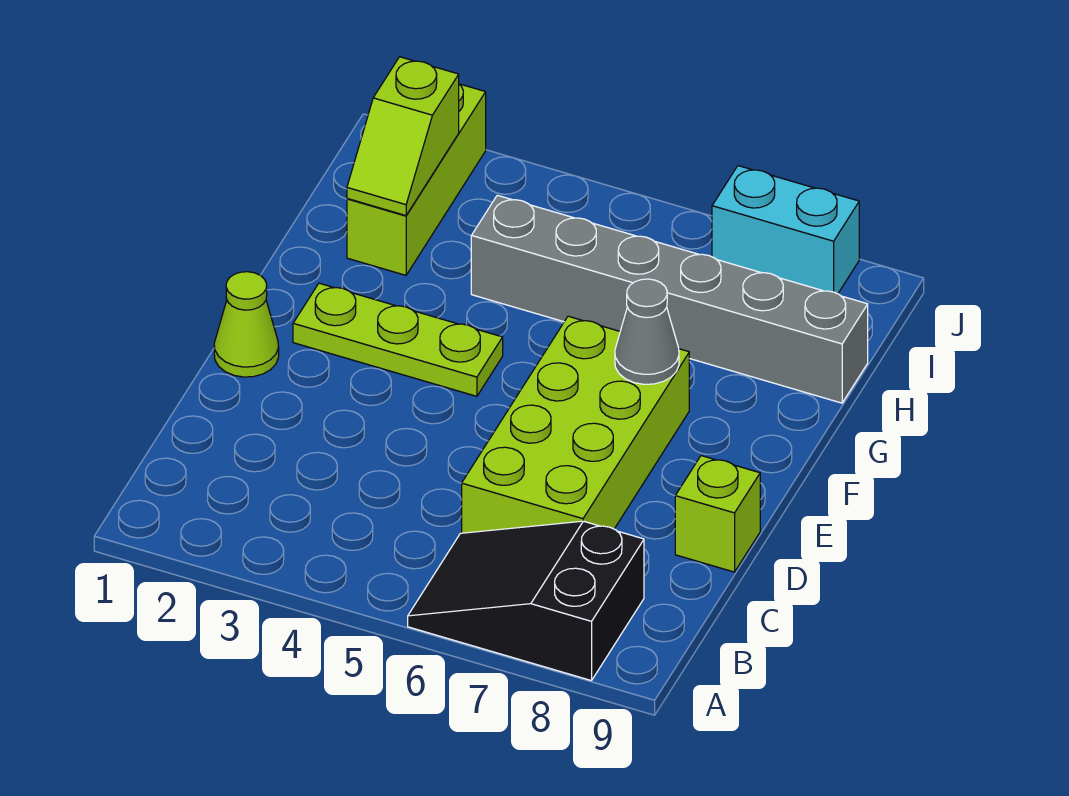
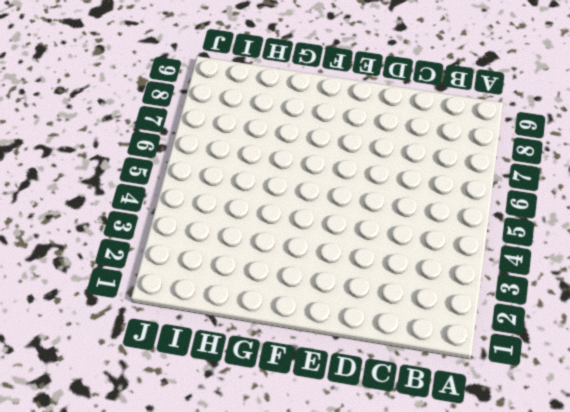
none -> black 2x3 slope [408,521,644,681]
none -> lime 2x4 brick [462,316,689,533]

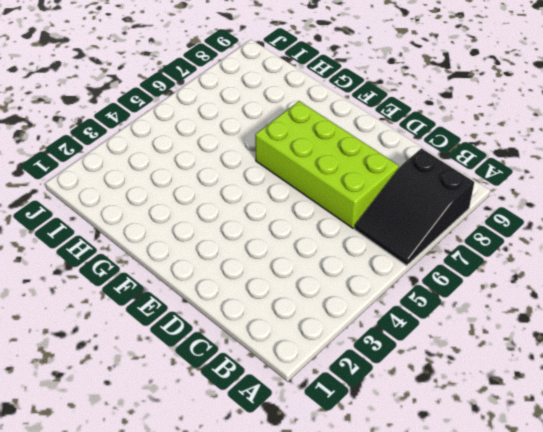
none -> lime 1x1 brick [675,456,760,572]
none -> lime 1x1 cone [214,272,279,377]

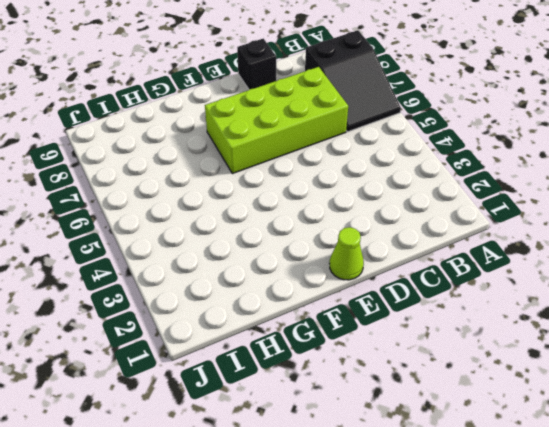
black 1x1 brick [237,39,276,90] -> lime 1x1 brick [675,456,760,572]
none -> lime 1x3 plate [293,283,503,396]
none -> lime 1x3 brick [347,84,486,275]

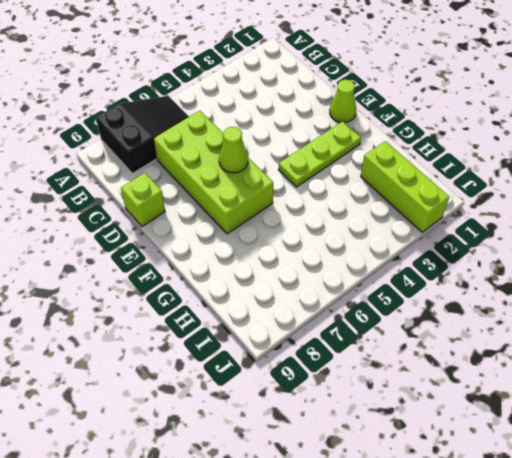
lime 1x1 cone [219,127,248,173] -> none
none -> grey 1x6 brick [471,195,868,403]
none -> cyan 1x2 brick [712,166,859,294]

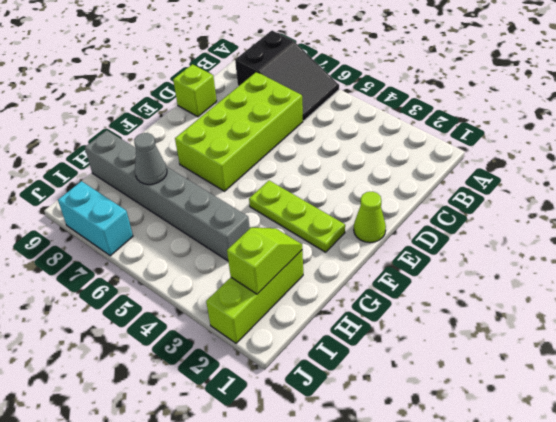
grey 1x1 cone [134,133,167,184] -> grey 1x1 cone moved to [615,279,679,384]

